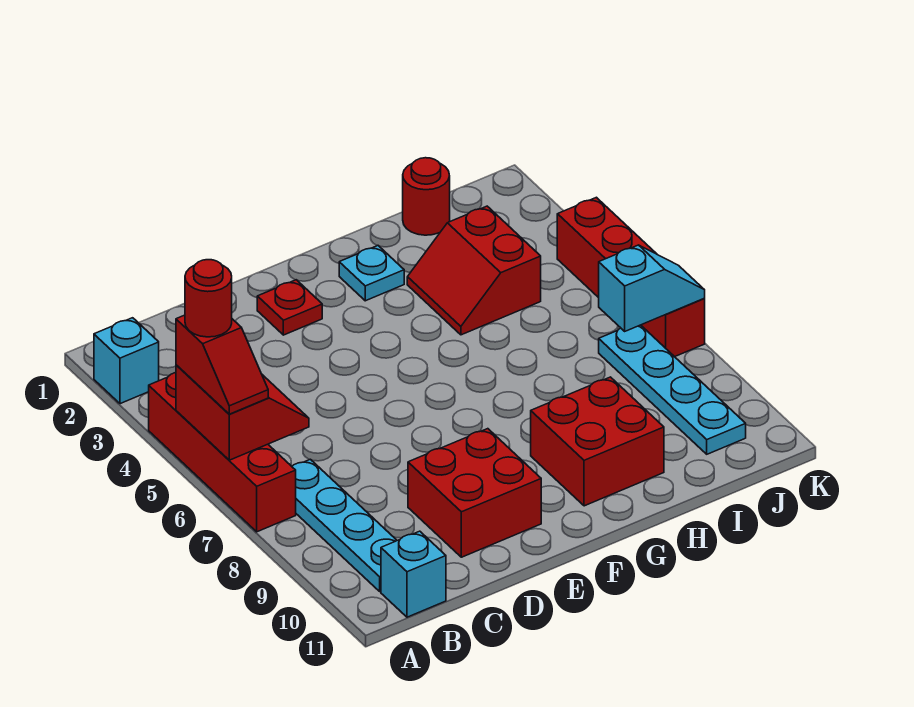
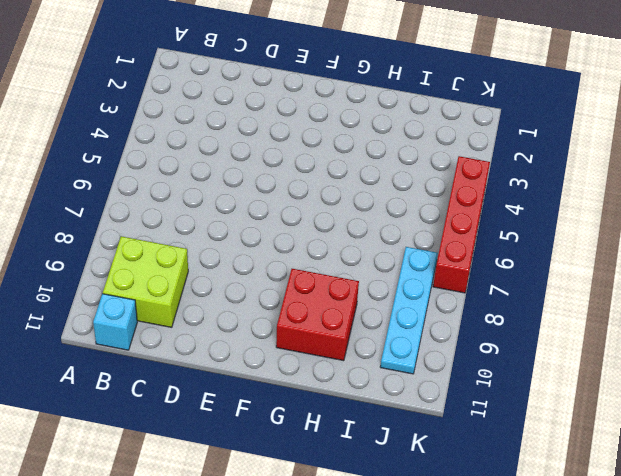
lime 2x2 brick [103,236,188,327] -> cyan 1x4 plate [292,459,397,591]
none -> cyan 1x1 brick [94,318,159,404]
none -> red 1x4 brick [149,373,296,532]
none -> red 2x2 brick [408,429,541,557]

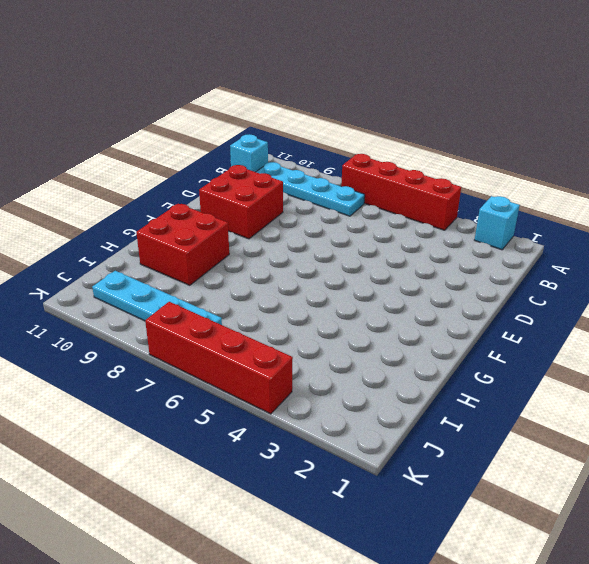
none -> red 1x1 plate [257,280,322,335]
none -> cyan 1x1 plate [339,246,404,301]
none -> red 2x2 slope [407,206,541,335]

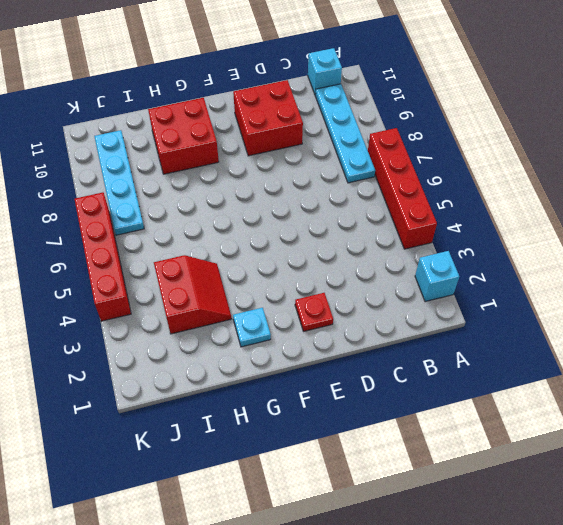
none -> red 1x1 round brick [403,158,450,235]
none -> red 2x2 slope [176,365,309,460]
none -> cyan 1x2 slope [599,245,705,331]

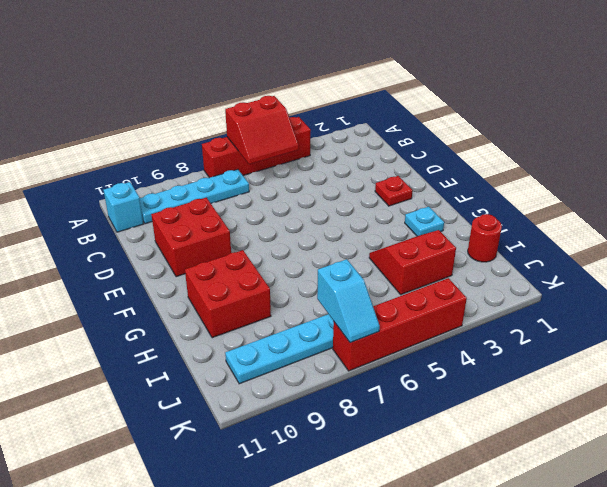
none -> cyan 1x1 brick [94,318,159,404]
none -> red 1x2 slope [176,315,268,414]
none -> red 1x1 round brick [185,260,232,337]

